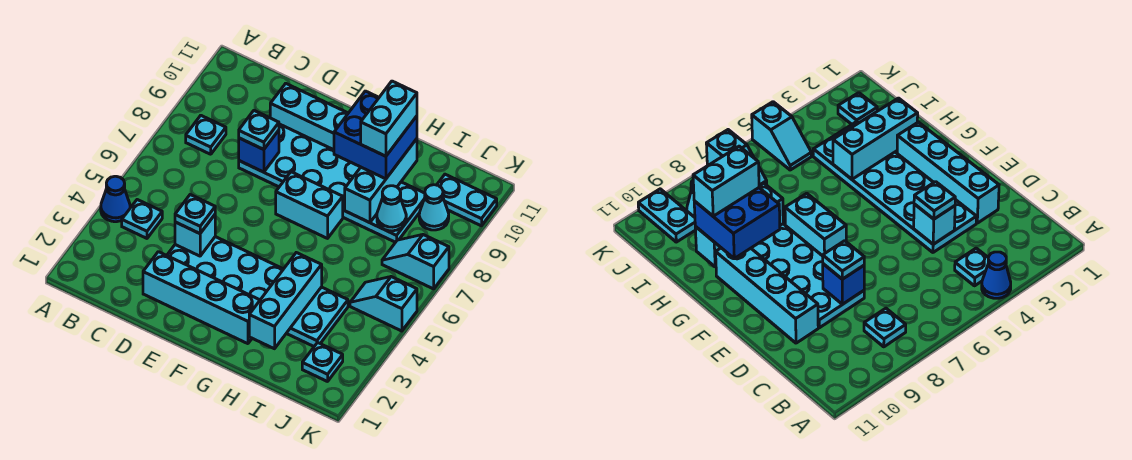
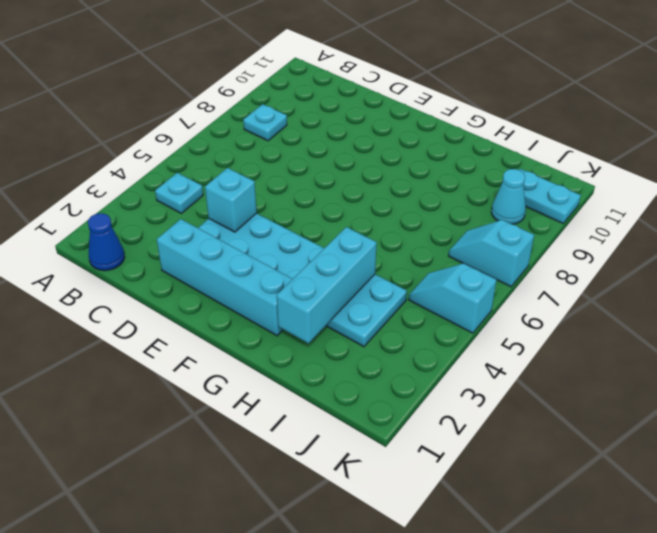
blue 1x1 cone [88,213,125,271] -> blue 1x1 cone moved to [101,176,130,222]
none -> cyan 2x6 plate [239,124,425,242]
none -> cyan 1x4 brick [270,84,348,150]
none -> cyan 1x2 brick [276,172,343,238]

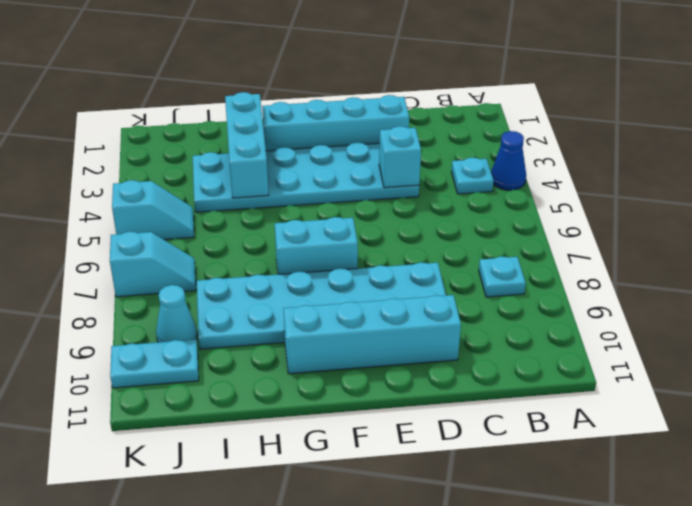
none -> cyan 1x1 plate [302,343,343,382]
none -> blue 1x1 brick [239,130,279,172]
none -> cyan 1x3 brick [345,139,417,223]

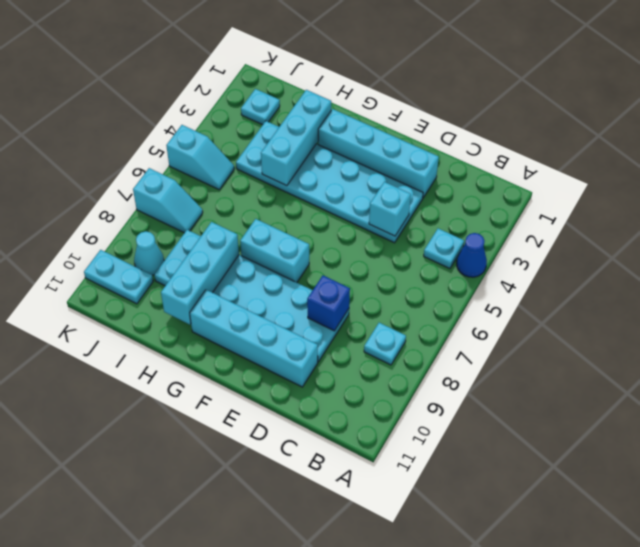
none -> cyan 1x1 cone [377,186,406,231]
none -> cyan 1x1 plate [175,195,215,234]
none -> cyan 1x1 plate [239,111,279,150]

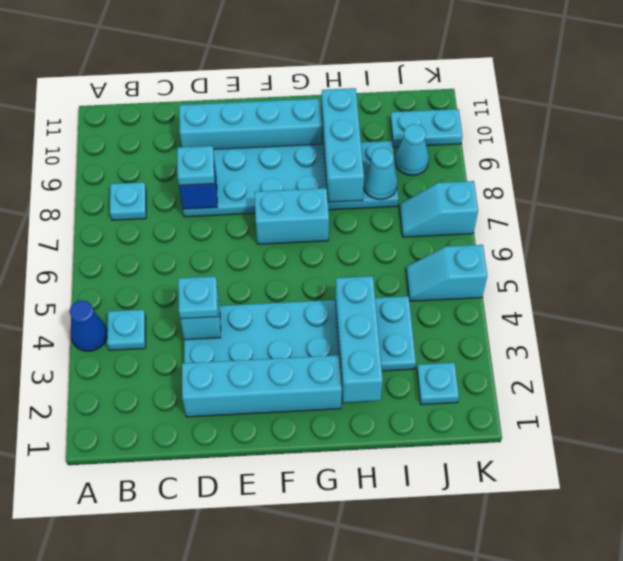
none -> blue 2x2 brick [334,91,417,179]
none -> cyan 1x2 brick [361,81,417,156]

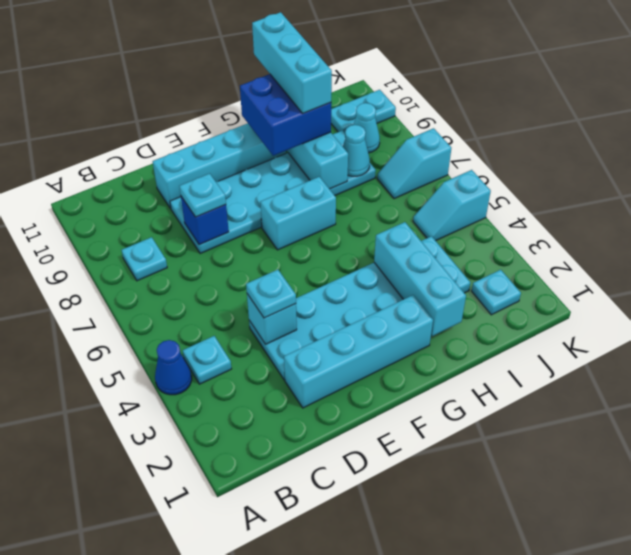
cyan 1x3 brick [252,12,332,113] -> cyan 1x2 brick [361,81,417,156]

